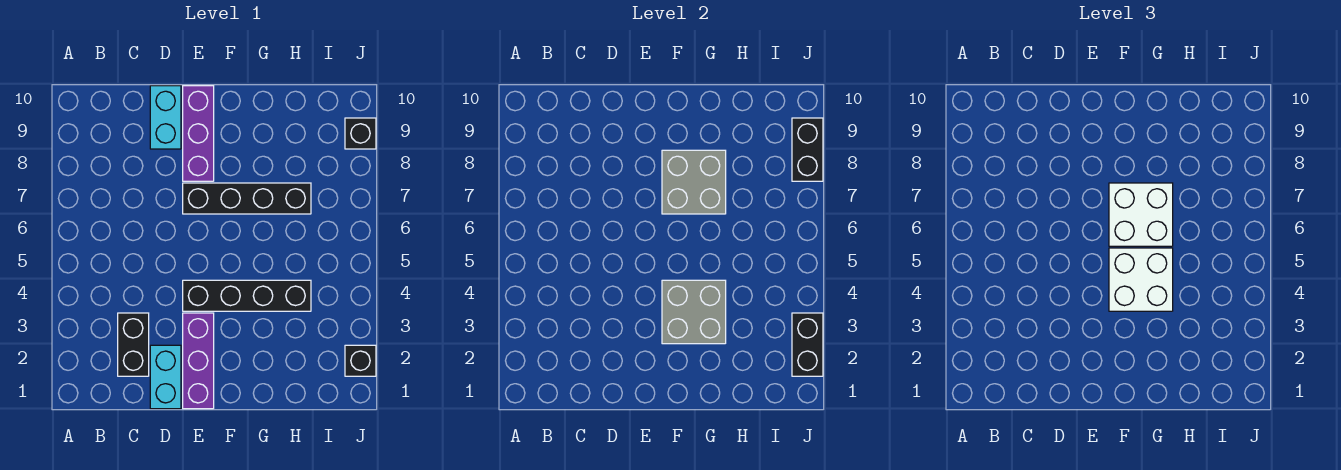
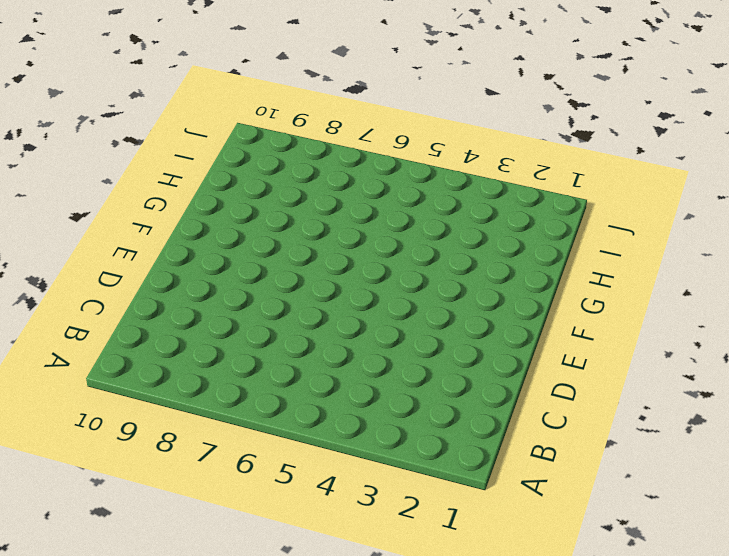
none -> black 1x2 brick [118,313,149,376]
none -> cyan 1x2 brick [150,345,181,409]
none -> cyan 1x2 brick [150,86,181,149]

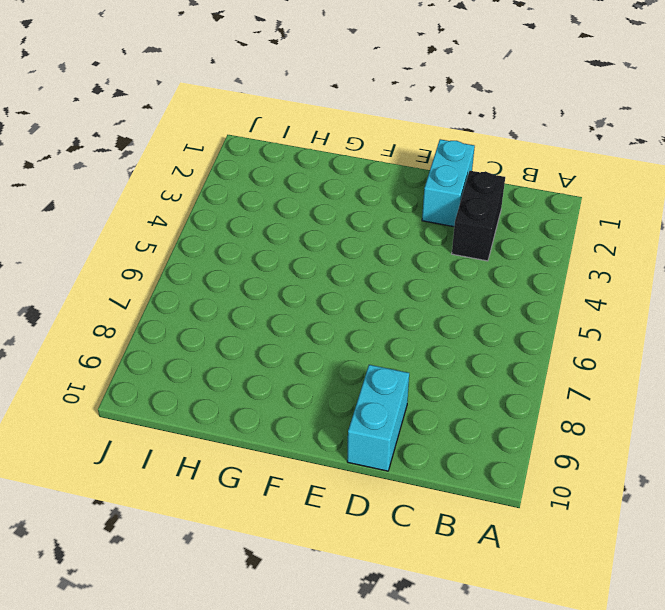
none -> purple 1x3 brick [183,313,214,409]
none -> black 1x4 brick [183,280,311,311]
none -> black 1x4 brick [183,183,311,214]

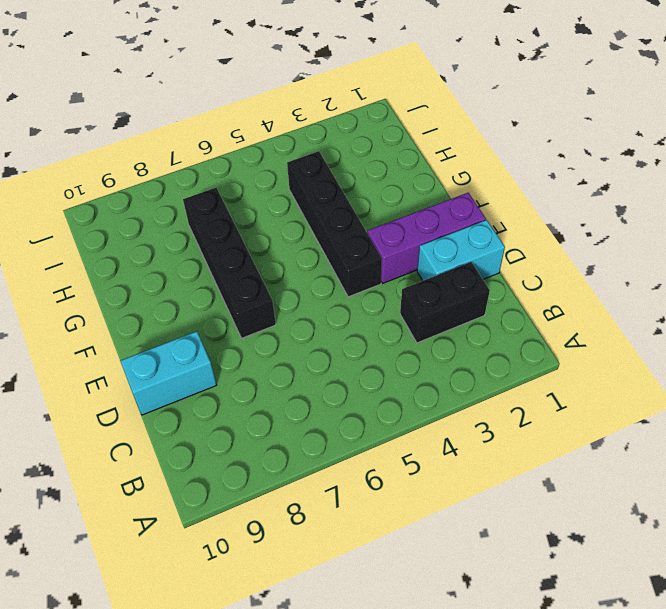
none -> purple 1x3 brick [183,86,214,181]
none -> black 1x1 brick [345,345,376,376]
none -> black 1x1 brick [345,118,376,149]

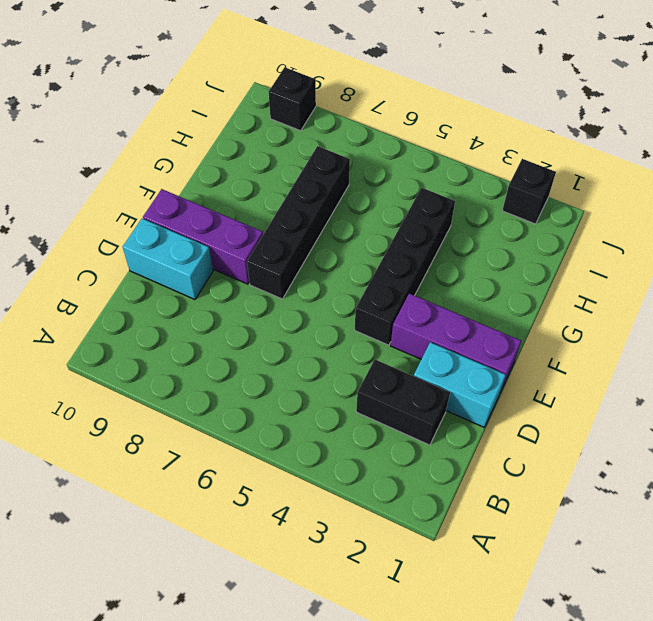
none -> grey 2x2 brick [662,280,726,344]
none -> grey 2x2 brick [662,150,726,214]
none -> black 1x2 brick [792,313,823,376]

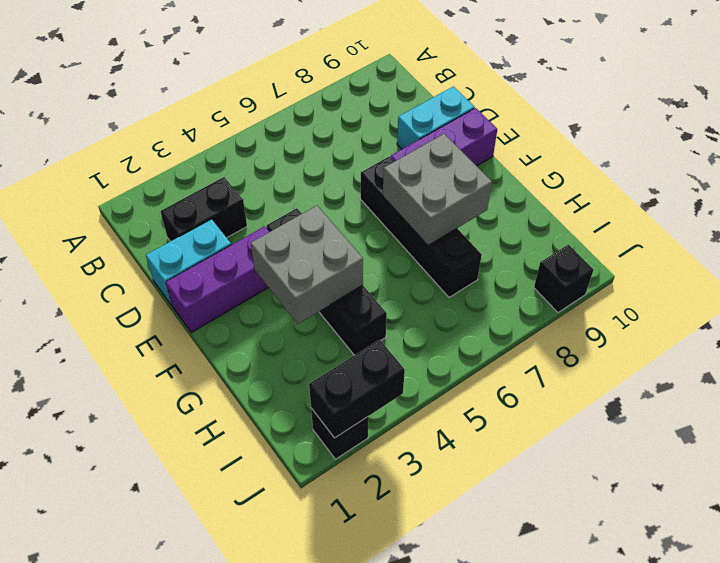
none -> black 1x2 brick [792,118,823,181]
none -> white 2x2 brick [1109,248,1173,311]
none -> white 2x2 brick [1109,183,1173,246]

